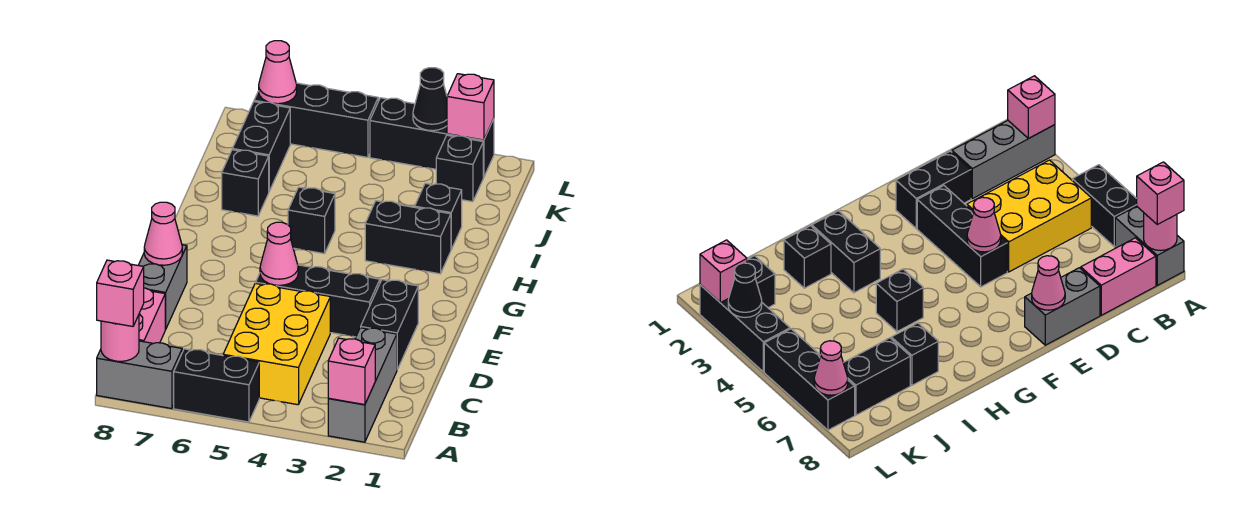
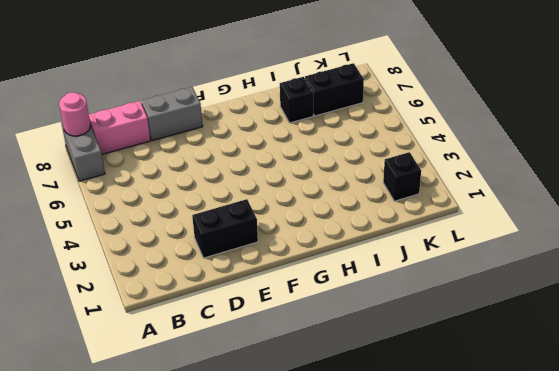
none -> grey 1x3 brick [328,328,397,442]
none -> black 1x2 brick [174,349,259,422]
none -> yellow 2x3 brick [223,283,330,405]

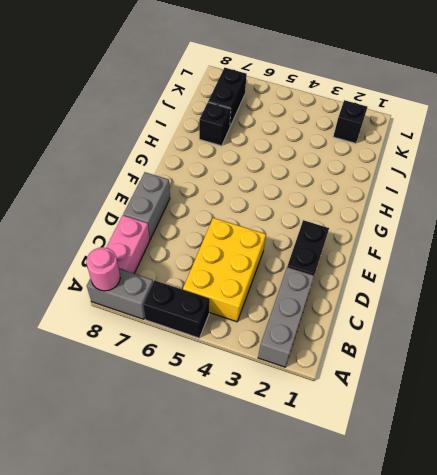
none -> black 1x3 brick [256,265,380,337]
none -> black 1x2 brick [365,201,451,274]
none -> black 1x1 brick [288,187,335,254]

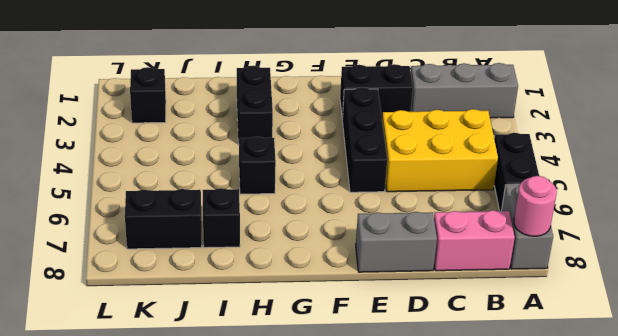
none -> black 1x1 brick [415,183,462,249]
none -> black 1x3 brick [370,98,494,178]
none -> black 1x3 brick [254,83,378,157]

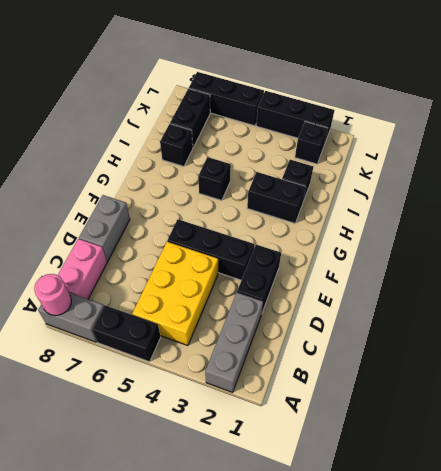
none -> pink 1x1 brick [328,338,375,405]
none -> pink 1x1 cone [260,222,298,285]
none -> pink 1x1 cone [144,202,182,265]

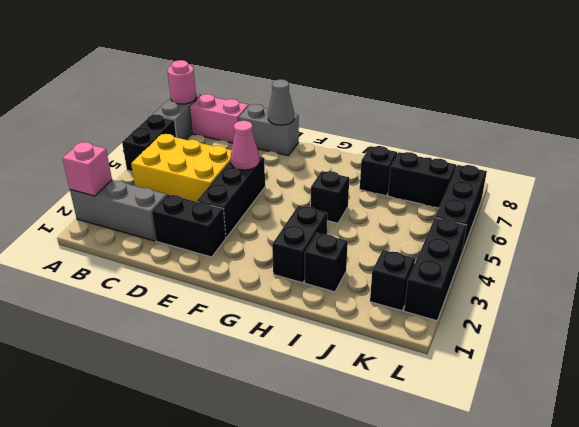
grey 1x1 cone [268,79,294,125] -> pink 1x1 cone [144,202,182,265]
none -> pink 1x1 brick [447,74,494,140]
none -> black 1x1 cone [413,68,447,131]
none -> pink 1x1 cone [259,41,297,104]

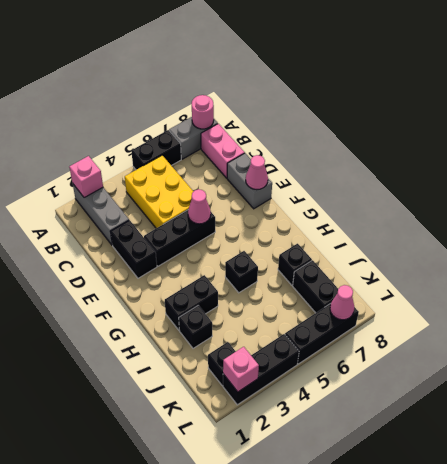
none -> black 1x1 cone [413,68,447,131]
none -> pink 1x1 brick [97,260,144,326]

